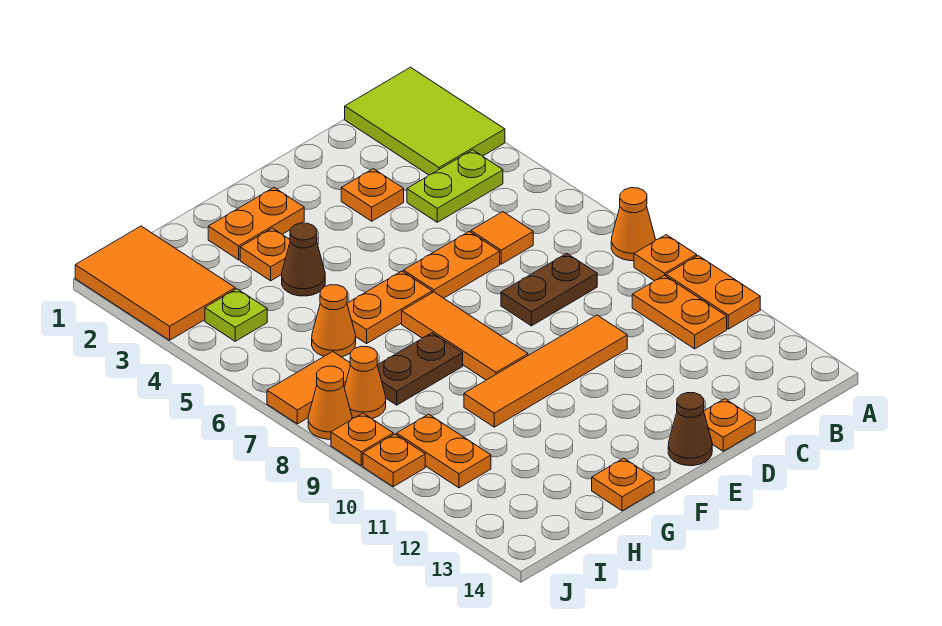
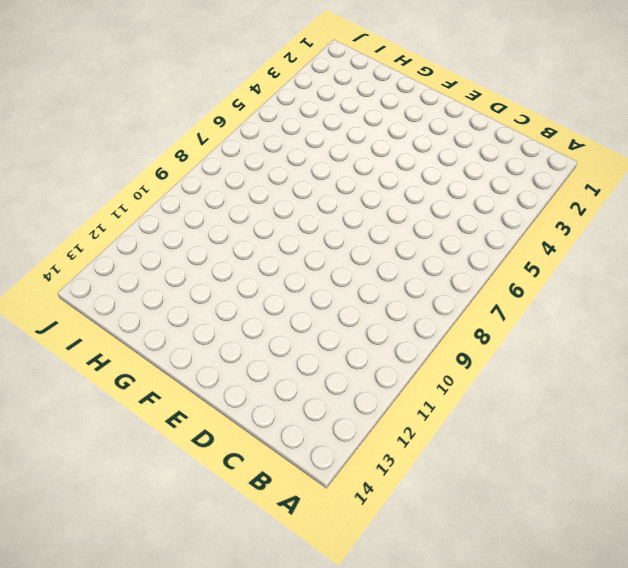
none -> lime 2x3 tile [345,67,505,175]
none -> orange 1x1 cone [611,188,655,261]
none -> orange 1x1 plate [634,235,697,281]

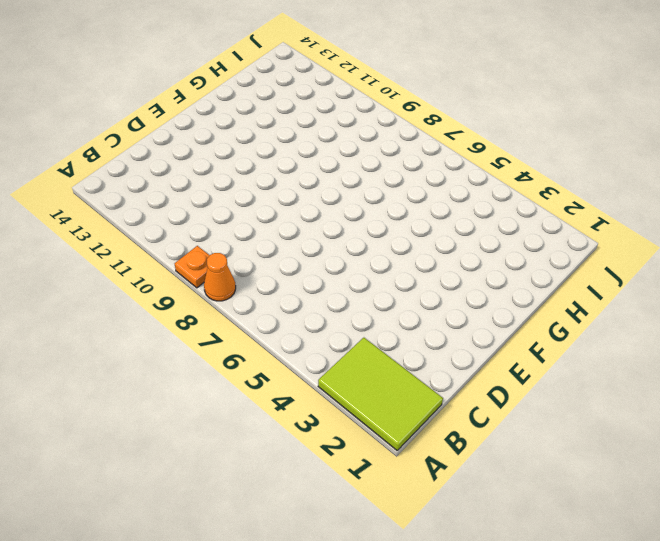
none -> orange 1x2 plate [666,256,760,329]
none -> lime 1x2 plate [407,150,503,222]
none -> orange 1x2 plate [632,275,727,349]

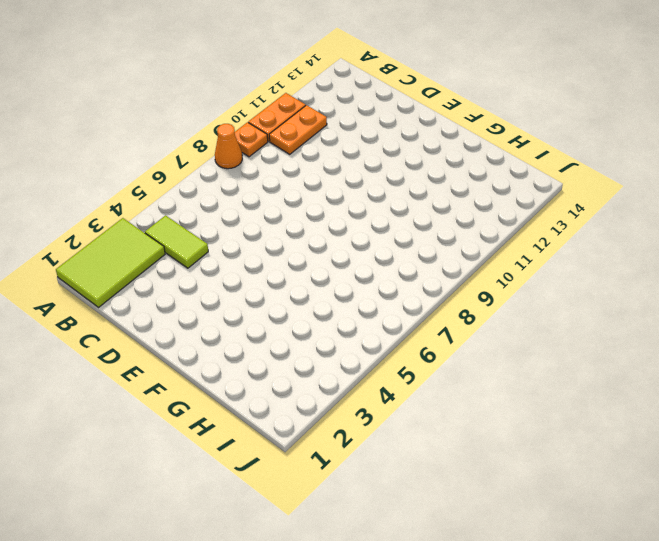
lime 1x2 tile [145,215,208,268] -> lime 1x2 plate [407,150,503,222]
none -> orange 1x1 tile [471,212,533,264]
none -> brown 1x2 plate [501,253,597,326]
none -> orange 1x1 plate [341,169,404,221]

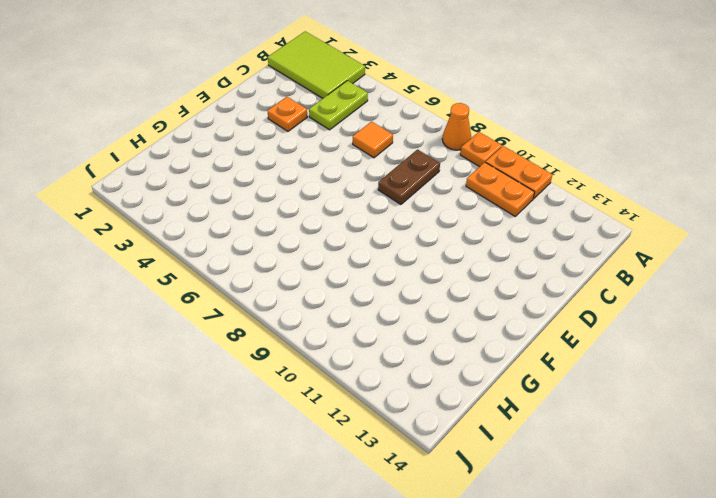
none -> orange 1x2 plate [403,231,500,298]
none -> orange 1x4 tile [464,315,627,427]
none -> orange 1x1 plate [704,399,755,451]

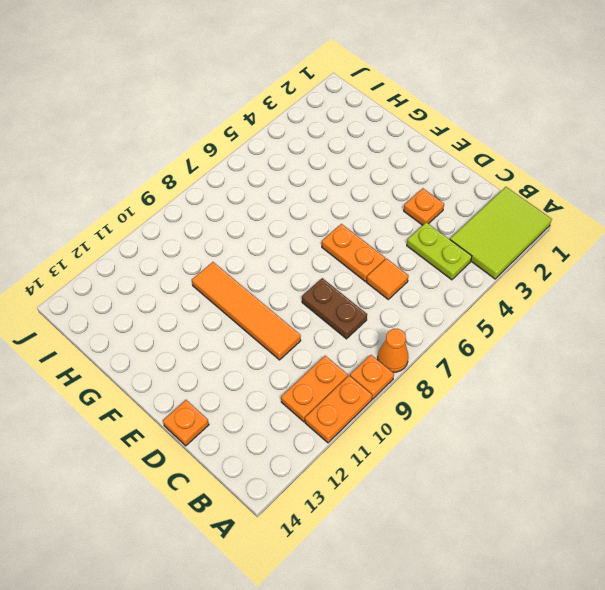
none -> brown 1x1 cone [668,393,712,466]
none -> orange 1x2 plate [208,188,304,260]
none -> orange 1x2 plate [347,271,432,343]

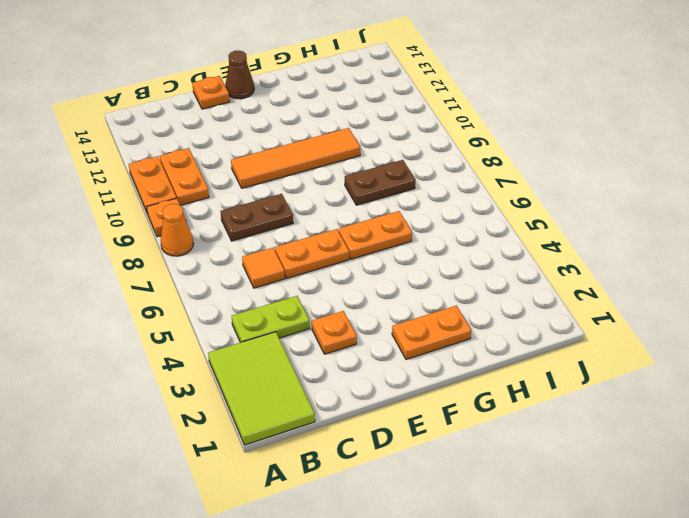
none -> orange 1x3 tile [402,292,528,380]
none -> orange 1x1 plate [240,228,290,281]
none -> brown 1x1 cone [282,223,325,296]

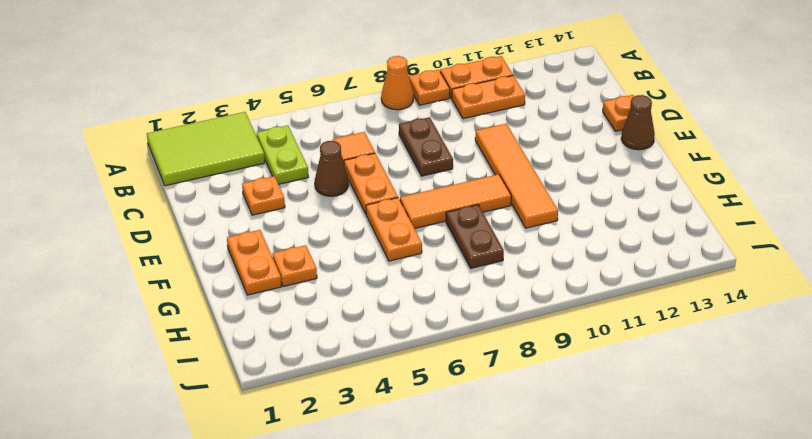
brown 1x1 cone [315,141,348,196] -> brown 1x1 cone moved to [282,223,325,296]
none -> orange 1x1 plate [592,458,654,511]
none -> orange 1x1 cone [312,285,356,357]
none -> orange 2x3 tile [75,226,235,340]

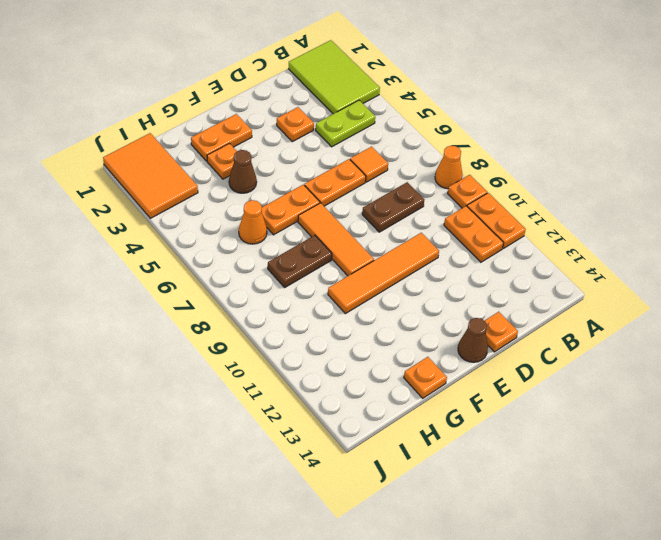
none -> lime 1x1 plate [205,289,267,341]
none -> orange 1x2 tile [267,352,350,424]
none -> orange 1x1 cone [344,346,386,419]

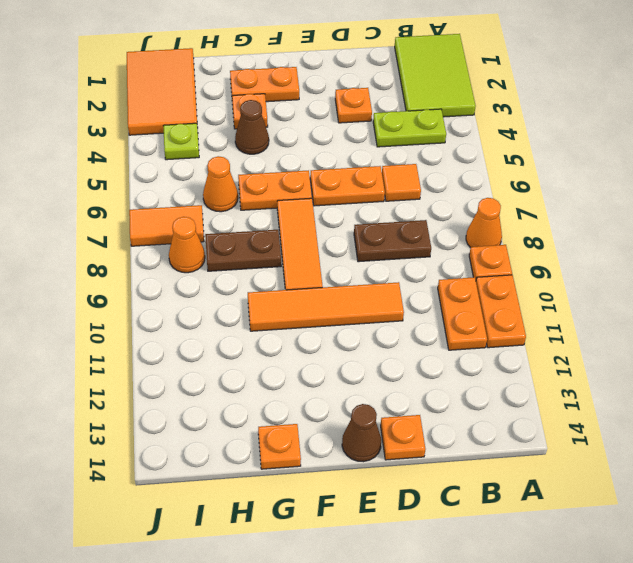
none -> orange 1x2 plate [397,414,491,488]
none -> orange 1x1 cone [308,366,352,439]
none -> orange 1x1 plate [331,413,393,466]

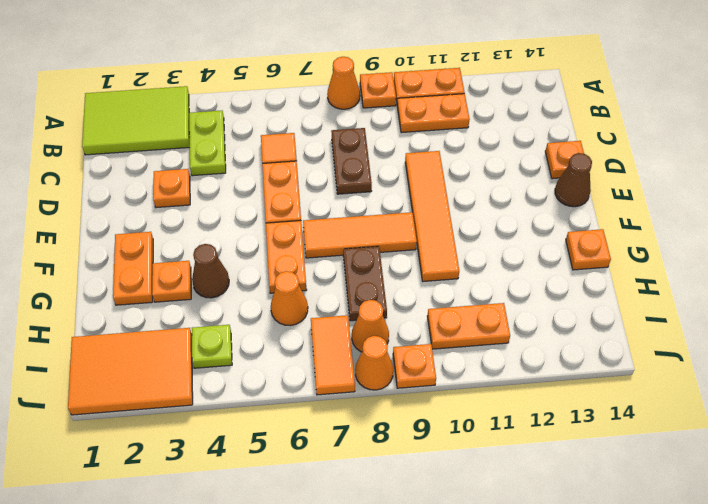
none -> orange 1x1 plate [363,434,425,487]

